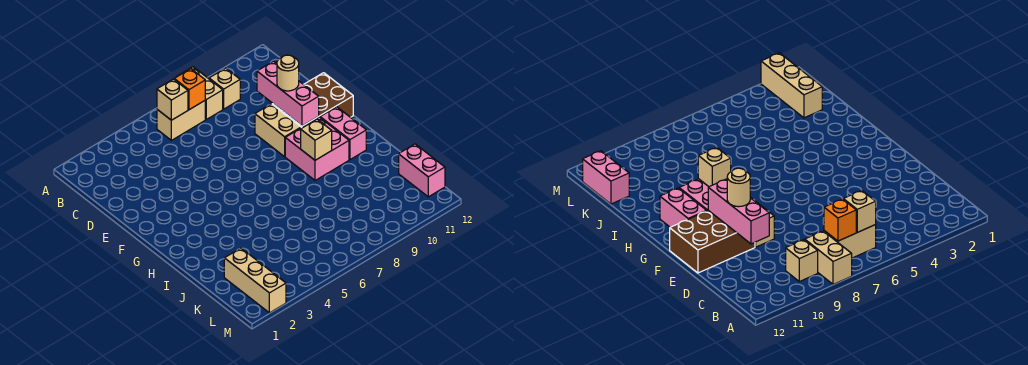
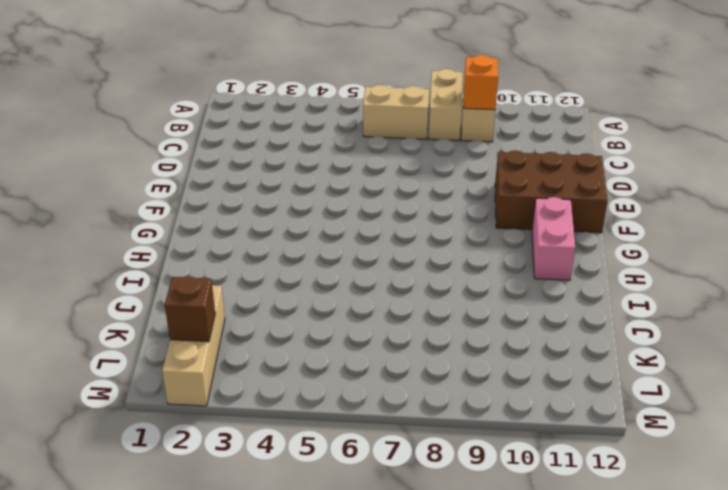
orange 1x1 brick [463,55,498,110] -> orange 1x1 brick moved to [174,69,205,110]
brown 1x1 brick [165,276,215,342] -> none
none -> tan 1x2 brick [255,104,301,157]
none -> pink 2x2 brick [285,117,349,180]
none -> pink 1x2 brick [399,144,445,197]

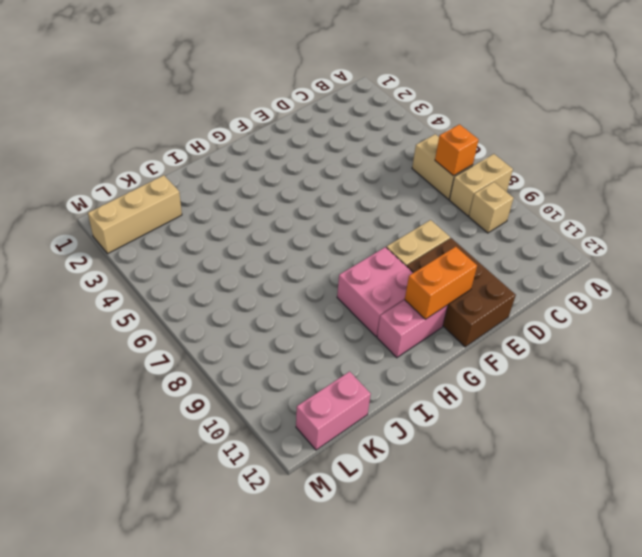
orange 1x2 brick [405,247,477,319] -> none
none -> tan 1x1 brick [157,79,188,120]
none -> pink 1x3 brick [257,61,319,126]
none -> tan 1x1 brick [301,119,332,160]

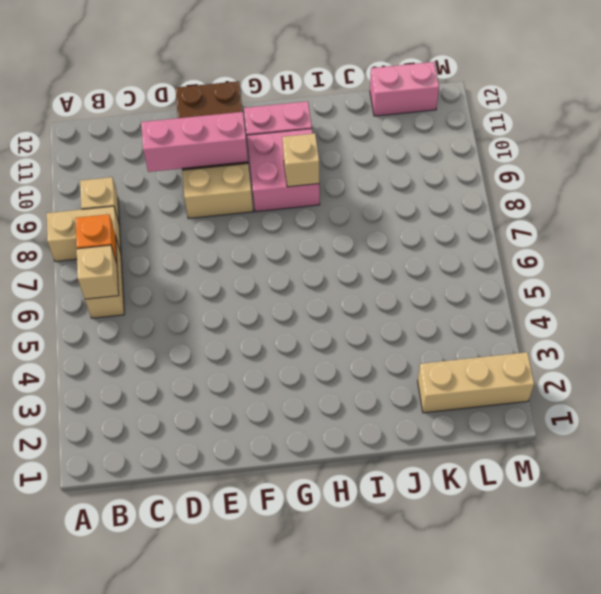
none -> tan 1x1 round brick [277,55,299,91]

